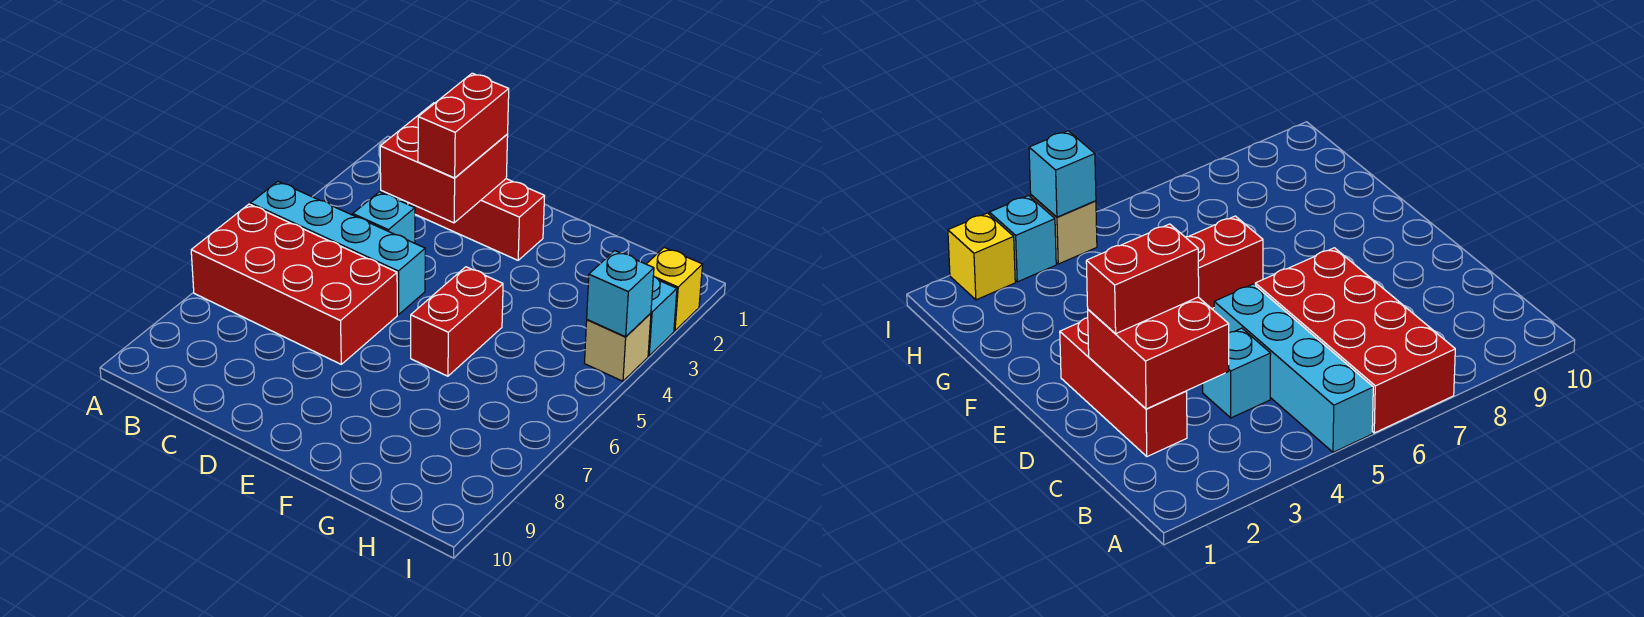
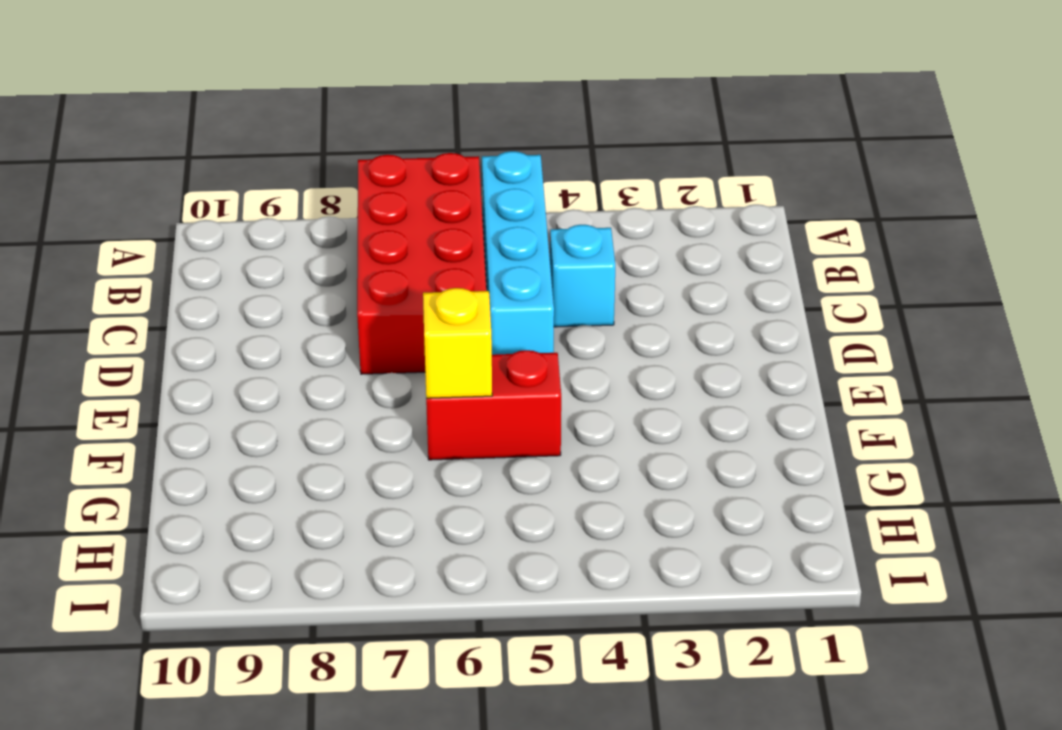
yellow 1x1 brick [423,288,492,398] -> yellow 1x1 brick moved to [647,247,703,331]
none -> red 1x3 brick [408,179,545,260]
none -> cyan 1x1 brick [648,276,677,356]

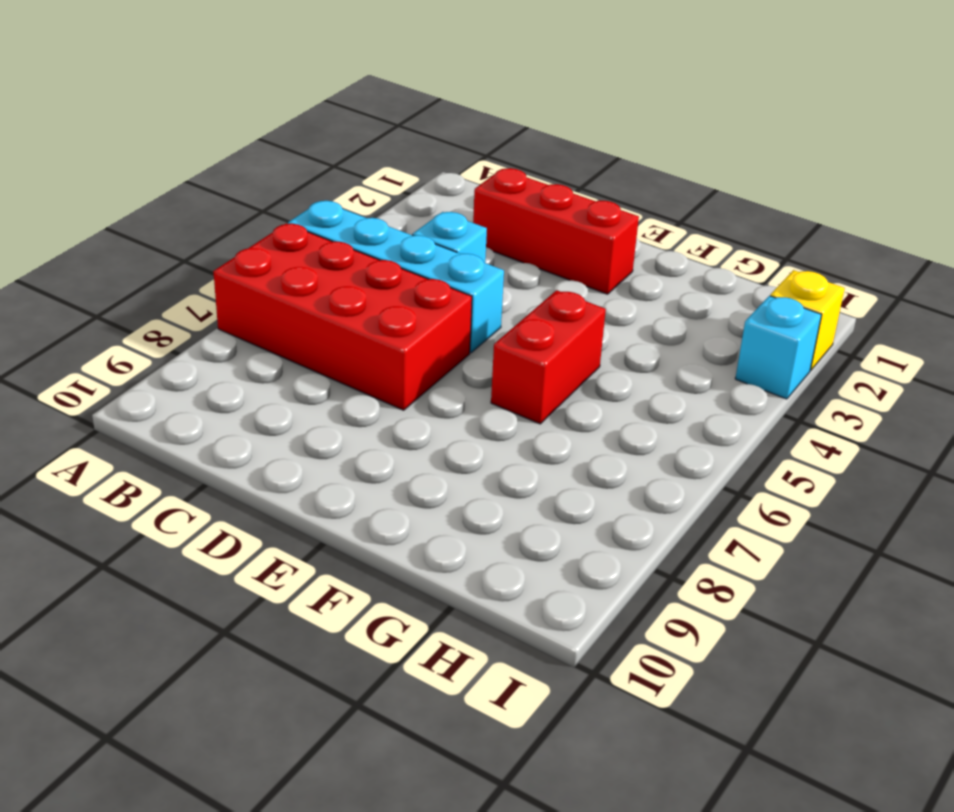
none -> tan 1x1 brick [584,313,651,381]
none -> red 2x2 brick [380,103,508,223]

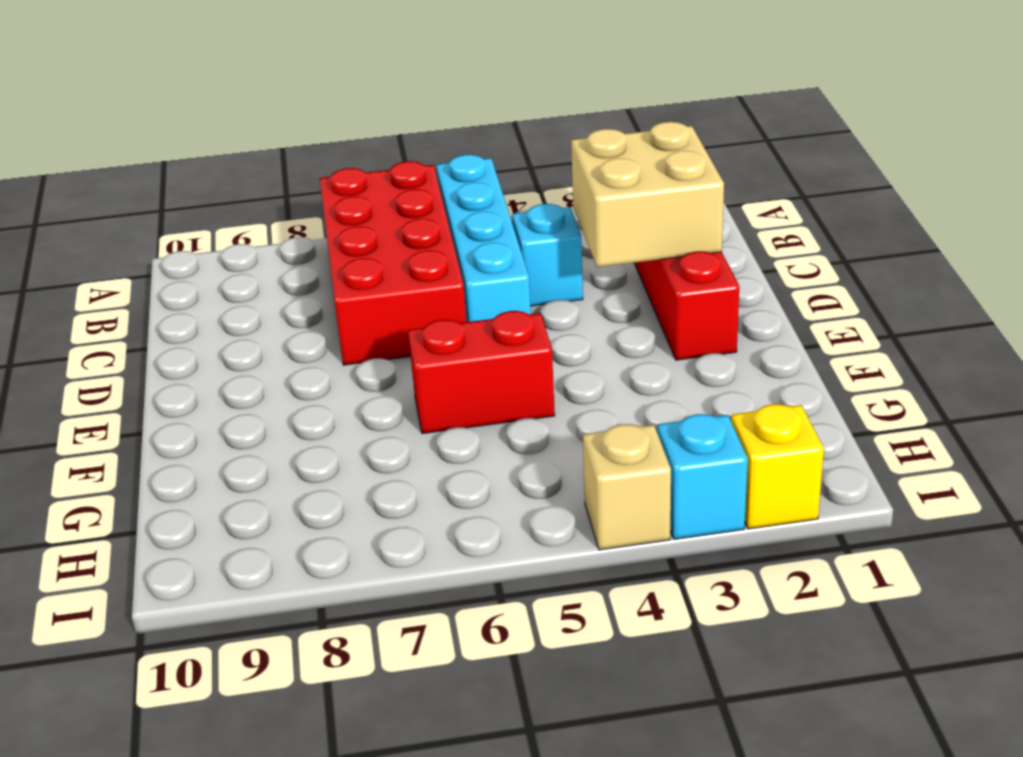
tan 2x2 brick [571,122,724,267] -> red 2x2 brick [380,103,508,223]
none -> cyan 1x1 brick [587,251,654,337]
none -> red 1x2 brick [418,73,509,178]

